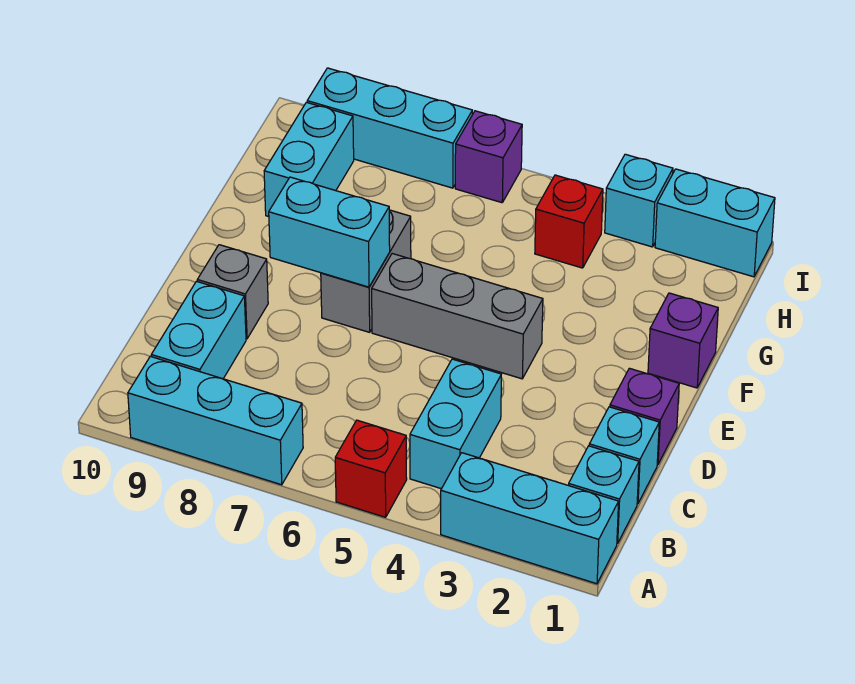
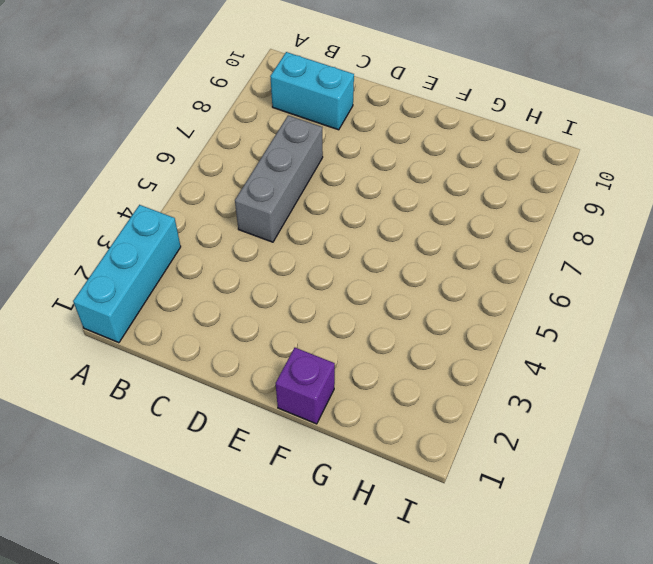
grey 1x3 brick [235,115,323,242] -> grey 1x3 brick moved to [372,254,543,379]
none -> red 1x1 brick [335,420,407,517]
none -> cyan 1x3 brick [128,356,303,485]
none -> cyan 1x1 brick [569,446,639,543]

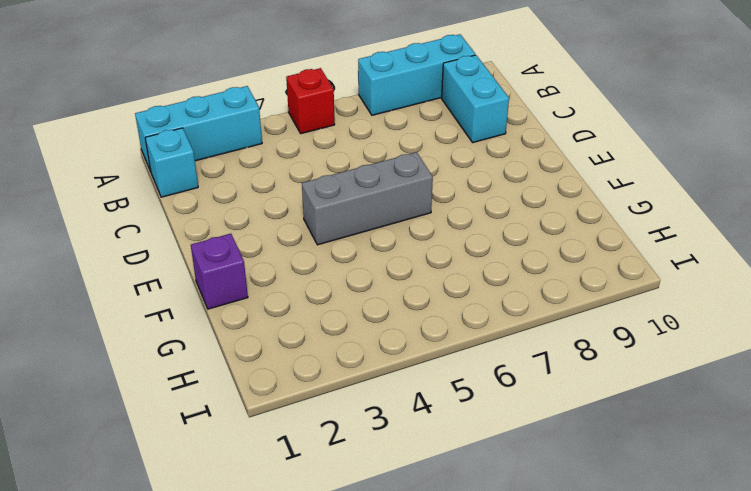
none -> cyan 1x2 brick [410,359,501,489]
none -> cyan 1x1 brick [589,407,659,504]
none -> purple 1x1 brick [610,368,679,465]

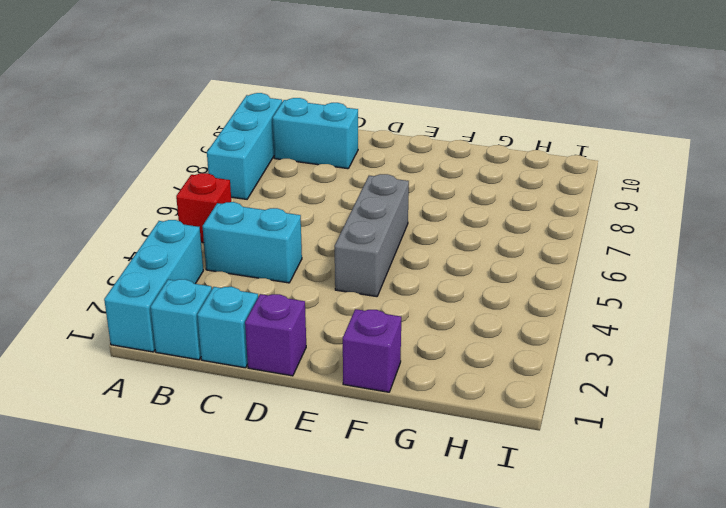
none -> grey 1x1 brick [197,245,268,339]
none -> grey 1x2 brick [321,210,411,332]
none -> cyan 1x2 brick [264,102,354,217]

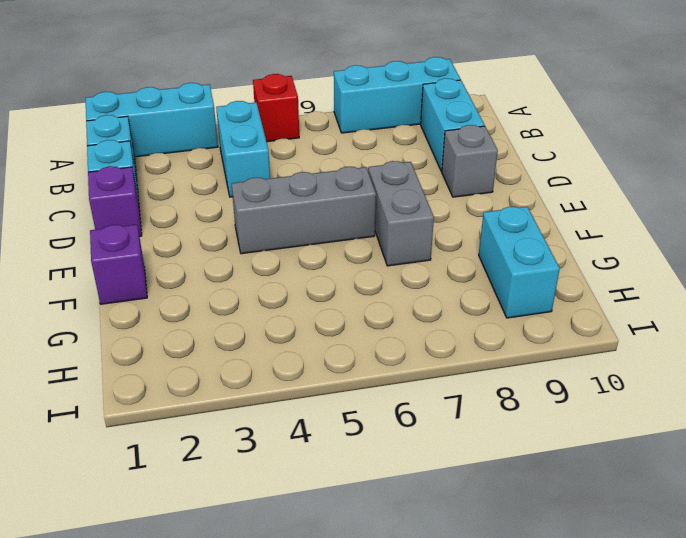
none -> red 1x1 brick [535,175,603,268]
none -> cyan 1x2 brick [655,169,775,277]
none -> cyan 1x1 brick [605,154,673,247]

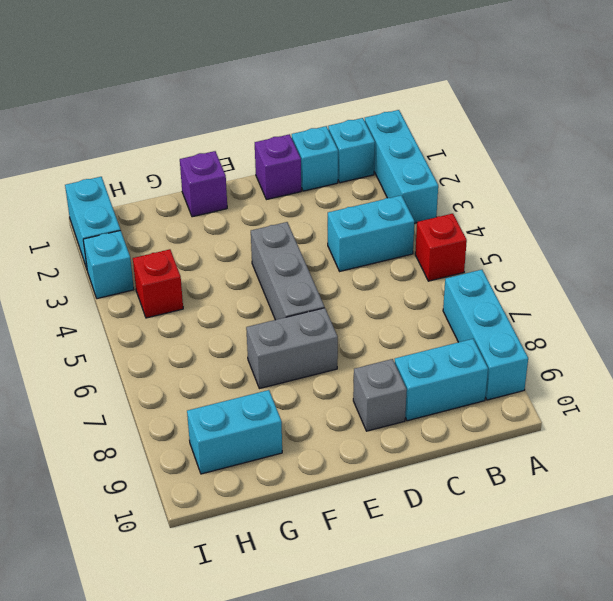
none -> purple 1x1 brick [455,111,522,203]
none -> cyan 1x3 brick [307,68,472,188]
none -> cyan 1x2 brick [269,177,390,287]

